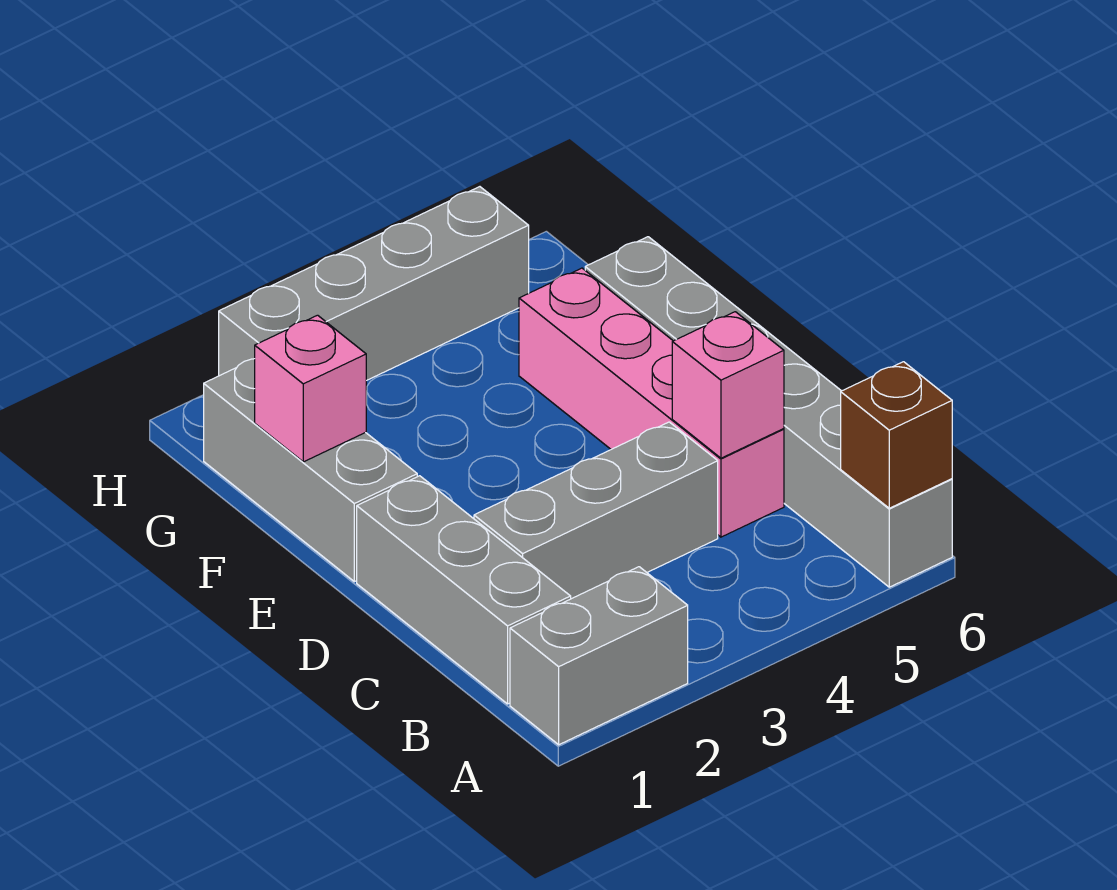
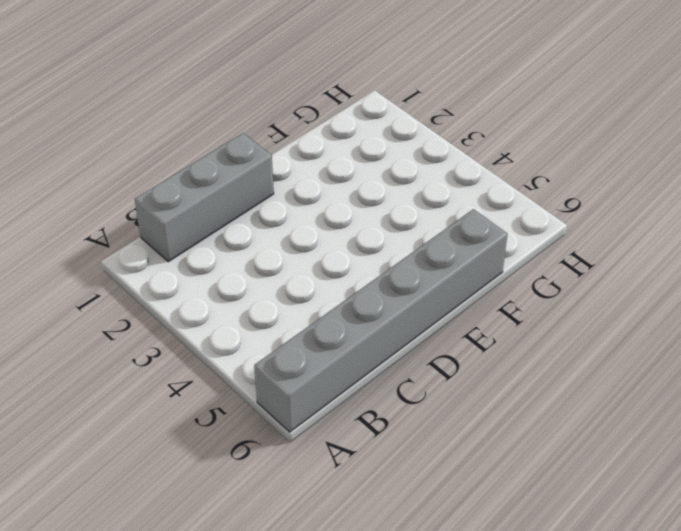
none -> grey 1x2 brick [510,567,688,745]
none -> grey 1x3 brick [474,422,718,599]

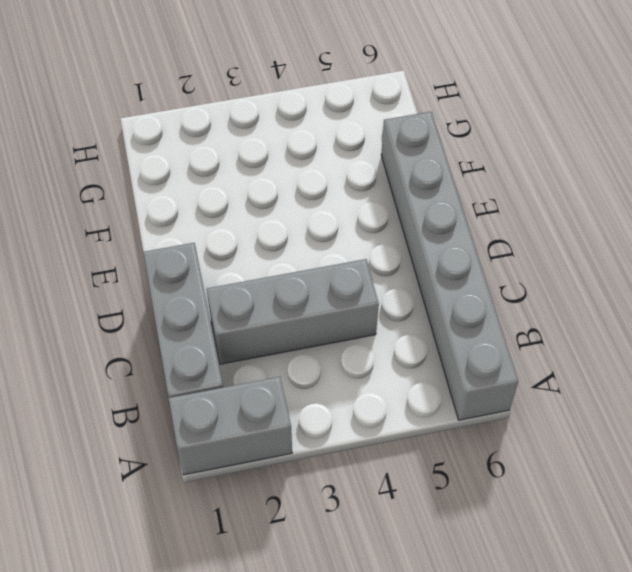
none -> pink 1x4 brick [519,268,784,537]
none -> grey 1x3 brick [204,359,417,582]

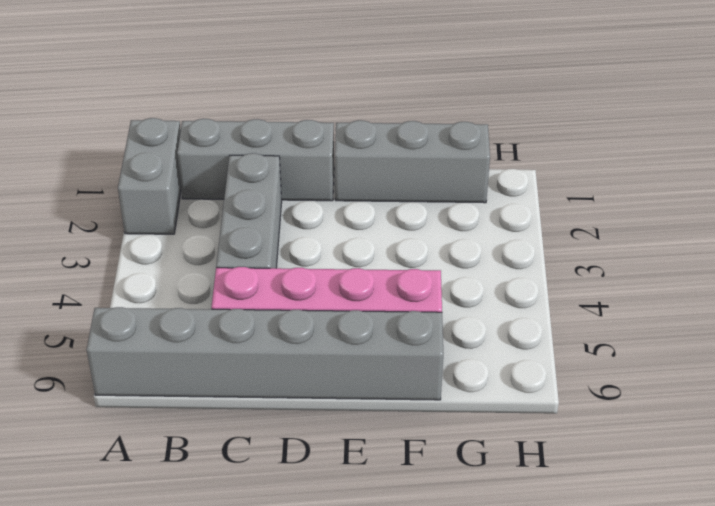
none -> grey 1x4 brick [219,187,529,381]
none -> brown 1x1 brick [841,362,952,508]

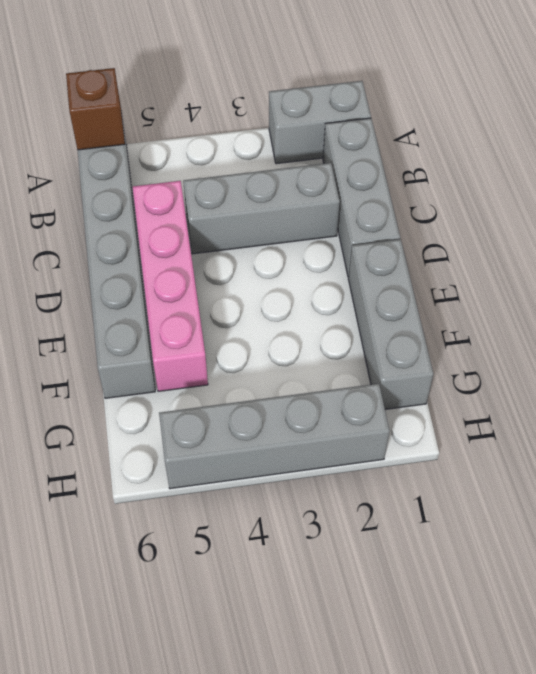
none -> pink 1x1 brick [672,312,784,458]
none -> pink 1x1 brick [255,315,366,462]

